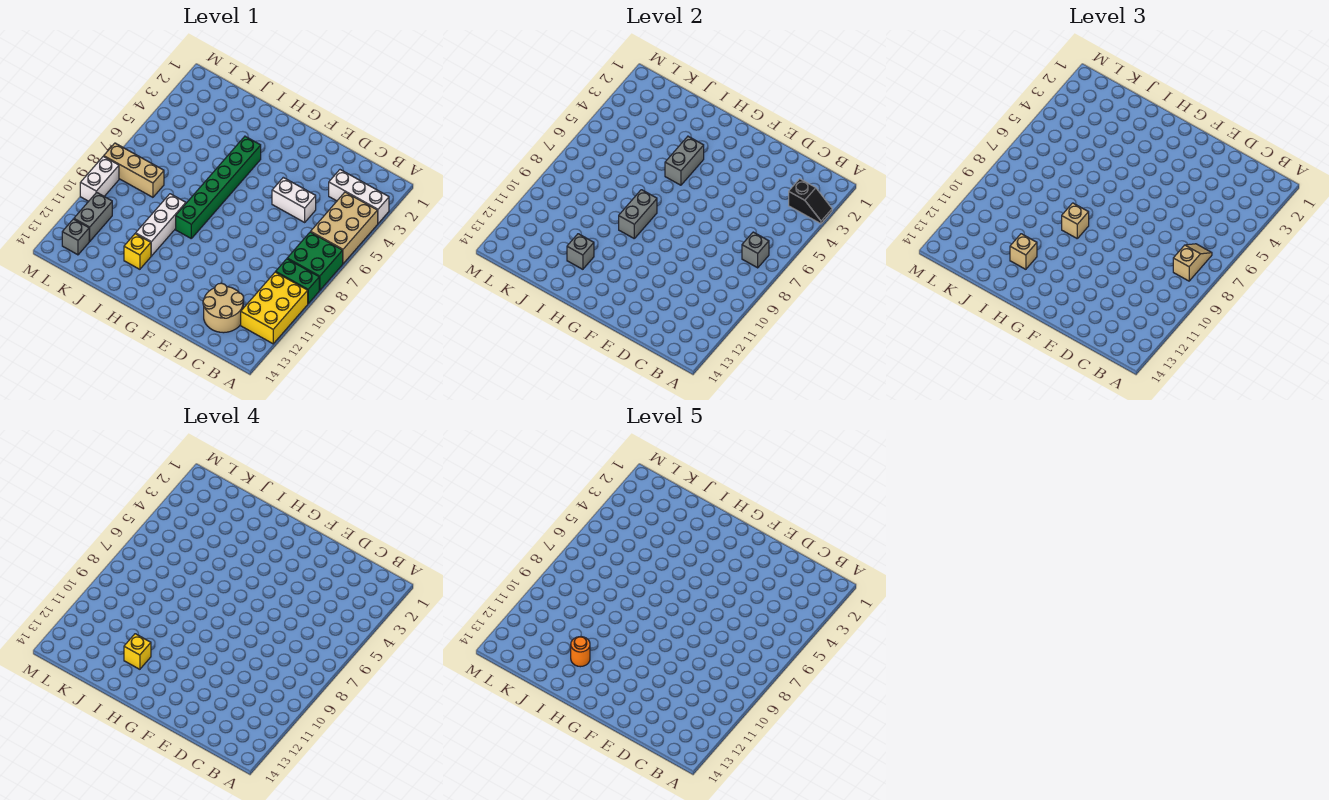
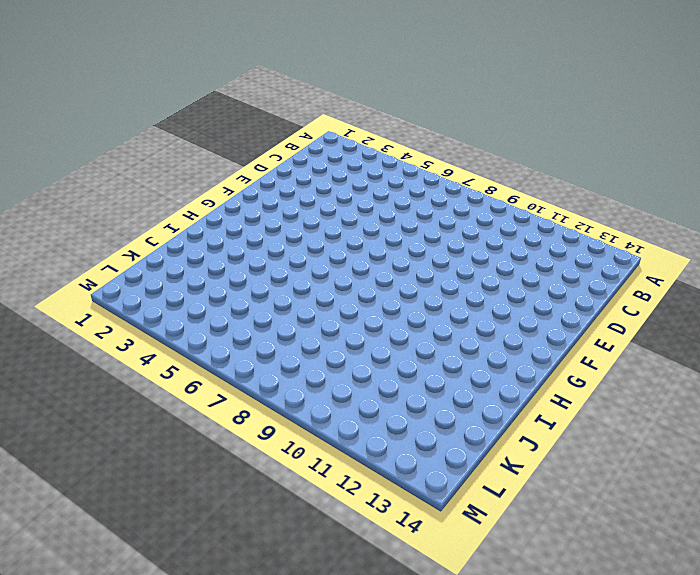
none -> white 1x3 brick [329,170,389,223]
none -> tan 2x3 brick [311,192,378,264]
none -> green 2x2 brick [287,232,343,290]

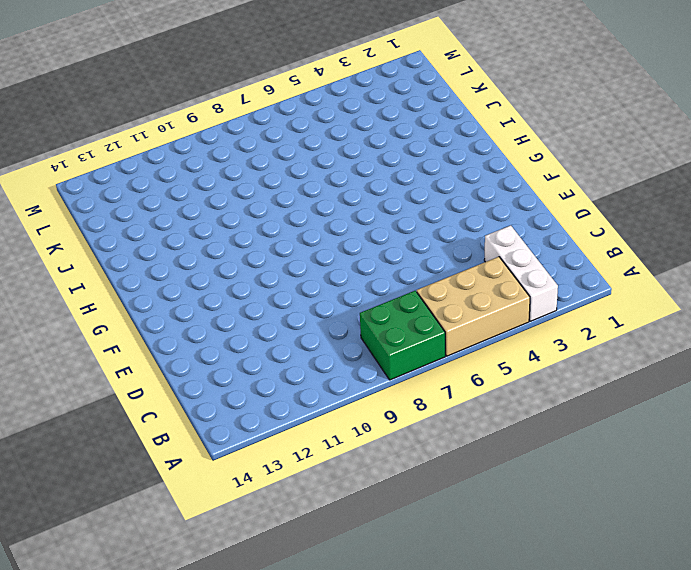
none -> green 1x2 brick [276,259,319,304]
none -> yellow 2x3 brick [241,272,308,344]
none -> tan 2x2 round brick [203,283,244,333]

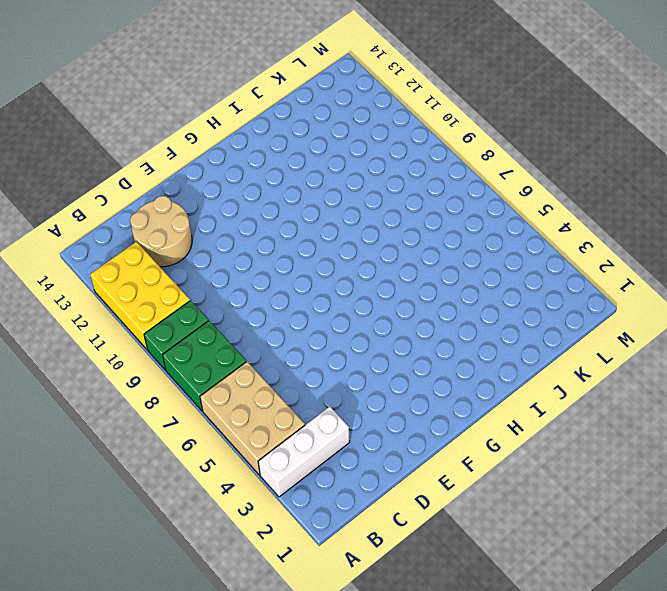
none -> white 1x2 brick [272,177,316,222]
none -> green 1x6 brick [176,136,261,238]
none -> white 1x3 brick [136,194,186,256]

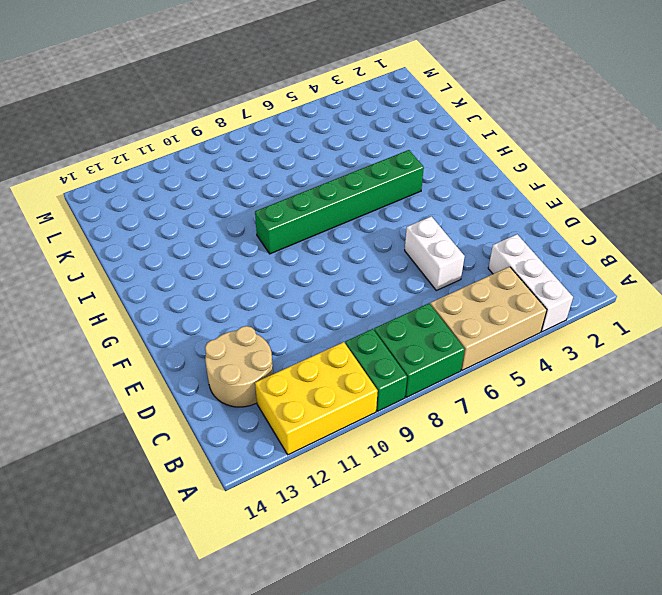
none -> white 1x3 brick [136,194,186,256]
none -> yellow 1x1 brick [124,234,151,269]
none -> tan 1x3 brick [104,143,164,197]

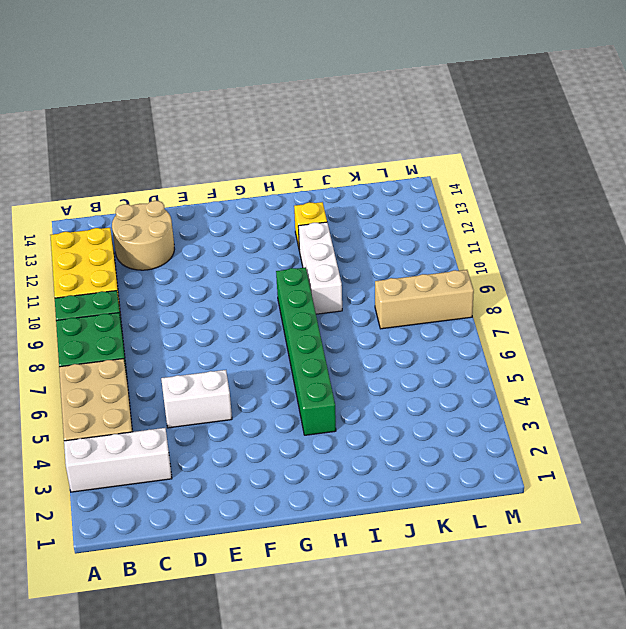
none -> grey 1x2 brick [74,192,112,241]
none -> grey 1x1 brick [62,219,90,255]
none -> white 1x2 brick [80,156,119,201]

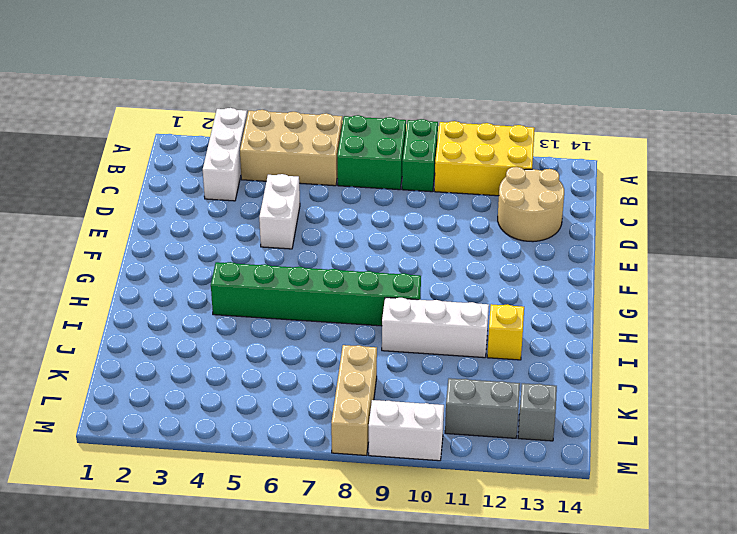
none -> black 1x2 slope [789,179,832,224]
none -> grey 1x1 brick [742,232,769,268]
none -> grey 1x2 brick [665,136,704,185]

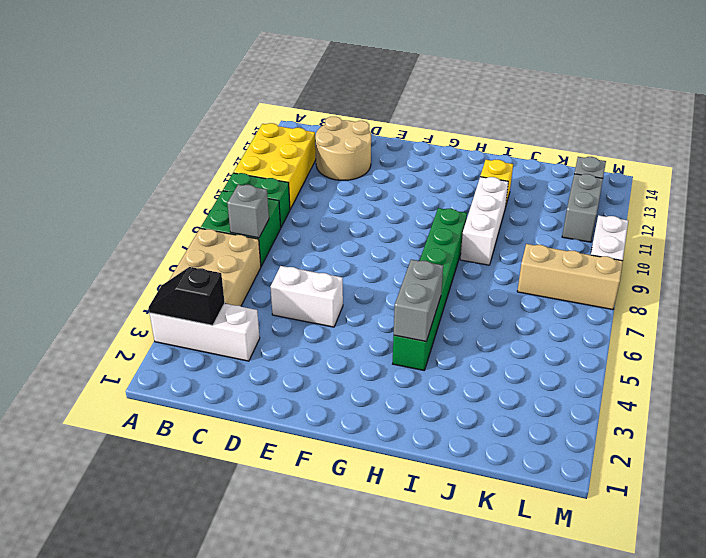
none -> grey 1x2 brick [619,190,657,238]
none -> grey 1x1 brick [567,234,594,269]
none -> tan 1x2 slope [1173,244,1212,281]

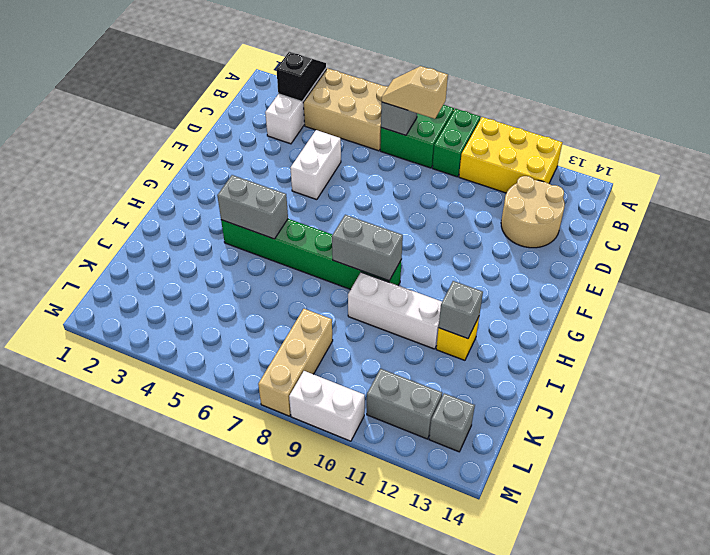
none -> tan 1x1 brick [1062,203,1089,238]
none -> tan 1x1 brick [1010,234,1037,269]
none -> yellow 1x1 brick [124,634,151,669]

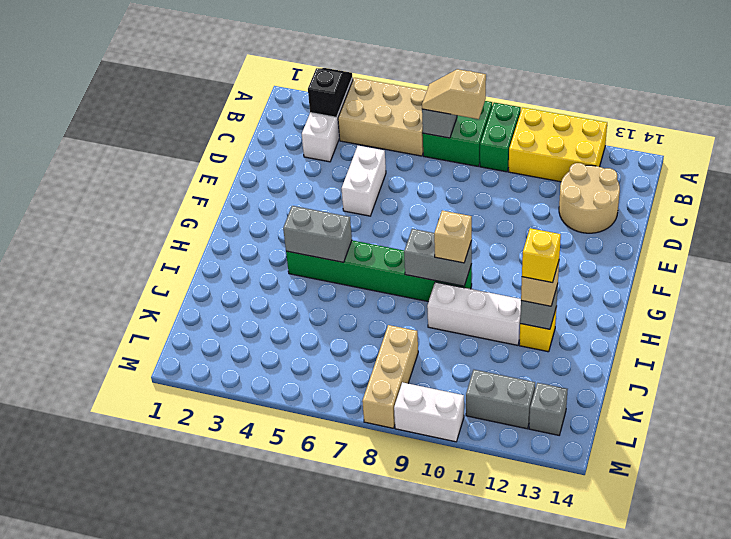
none -> orange 1x1 round brick [571,637,590,667]

